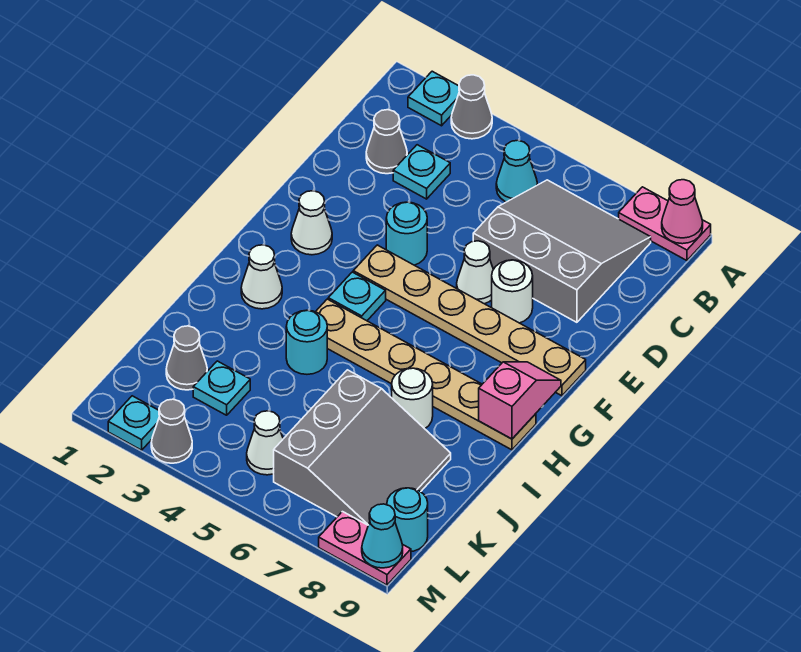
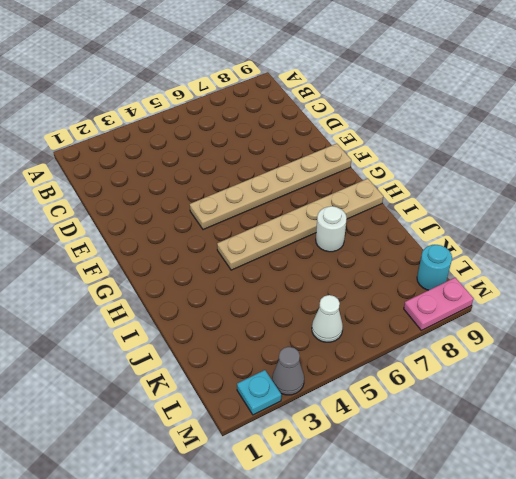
none -> cyan 1x1 plate [408,71,459,126]
none -> grey 1x1 cone [451,75,492,139]
none -> pink 1x2 plate [619,187,711,261]

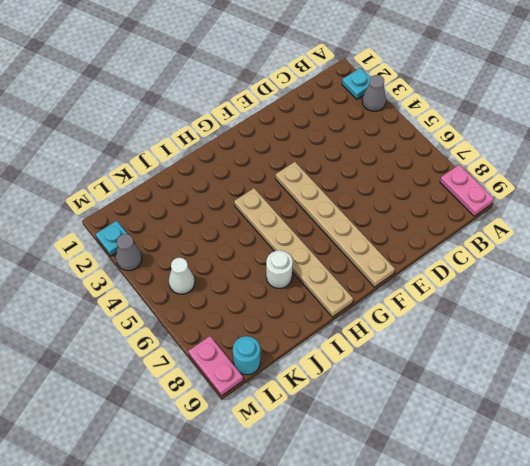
none -> cyan 1x1 cone [496,140,537,202]
none -> grey 3x3 slope [473,180,651,322]
none -> grey 1x1 cone [366,110,407,174]

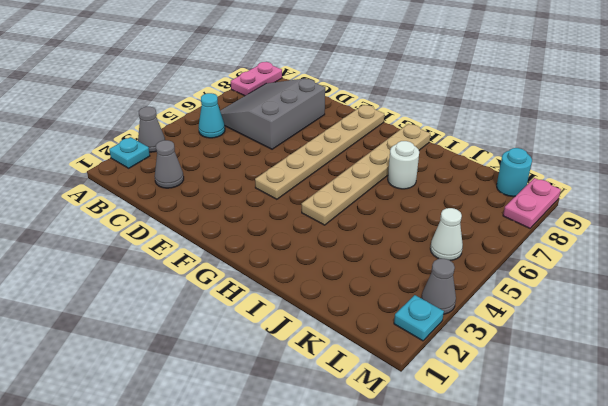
none -> cyan 1x1 plate [393,145,450,199]
none -> cyan 1x1 round brick [386,202,427,265]
none -> white 1x1 cone [457,241,493,304]

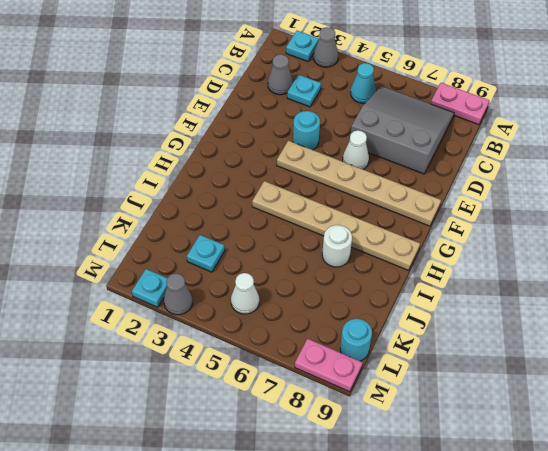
none -> white 1x1 round brick [492,260,533,323]
none -> white 1x1 cone [291,191,332,255]
none -> cyan 1x1 plate [328,272,386,321]

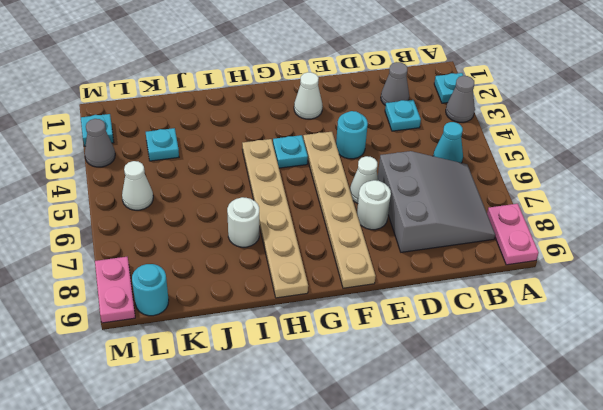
none -> white 1x1 cone [241,245,282,309]
none -> cyan 1x1 round brick [286,310,327,374]
none -> grey 3x3 slope [274,370,451,525]

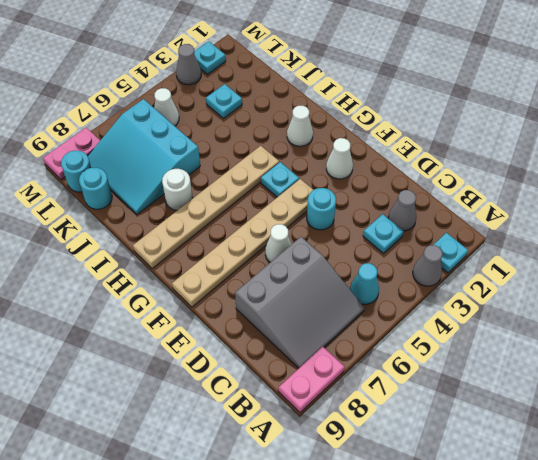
cyan 3x3 slope [88,99,200,214] -> grey 3x3 slope [274,370,451,525]
cyan 1x1 round brick [79,168,112,209] -> cyan 1x1 round brick moved to [286,310,327,374]
none -> white 1x1 round brick [492,260,533,323]
none -> grey 1x1 cone [166,326,207,390]
none -> pink 1x1 cone [662,180,703,244]

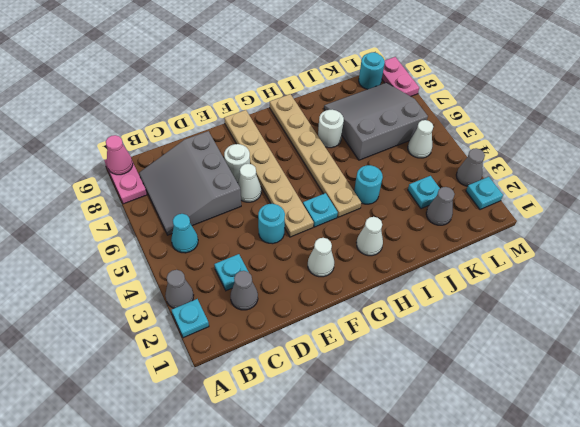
none -> pink 1x2 slope [479,362,561,439]
none -> cyan 1x1 cone [362,504,403,568]

